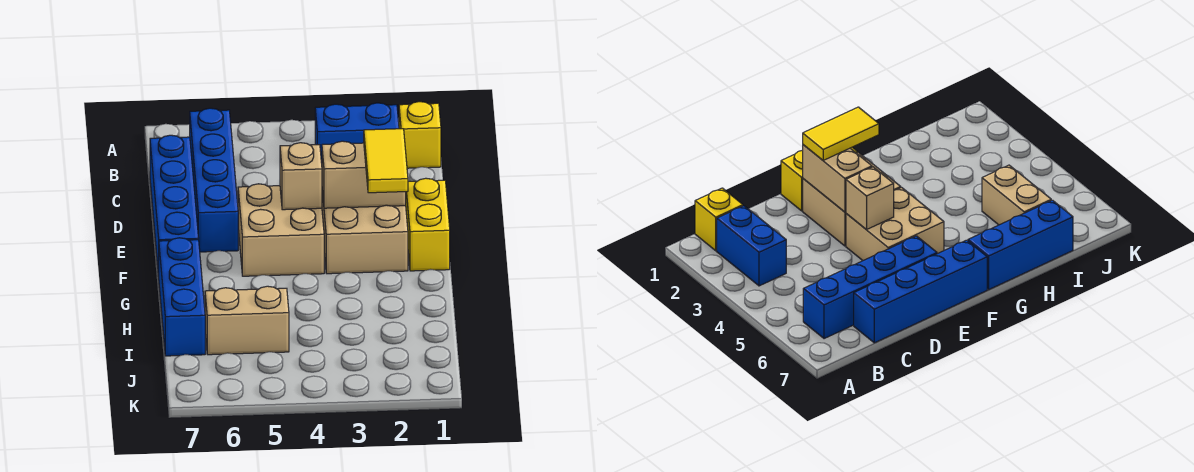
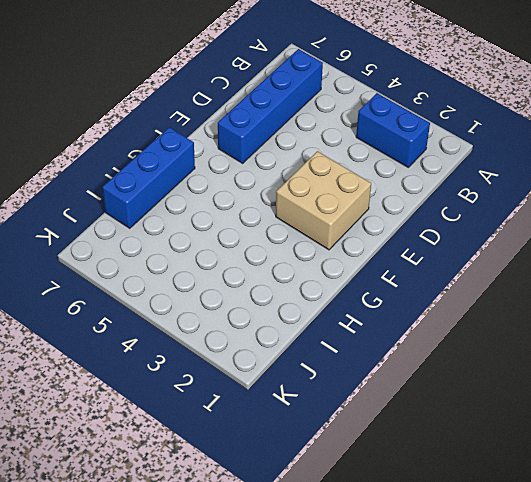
none -> yellow 1x1 brick [399,102,441,168]
none -> blue 1x4 brick [150,135,199,276]
none -> yellow 1x2 brick [406,178,450,271]

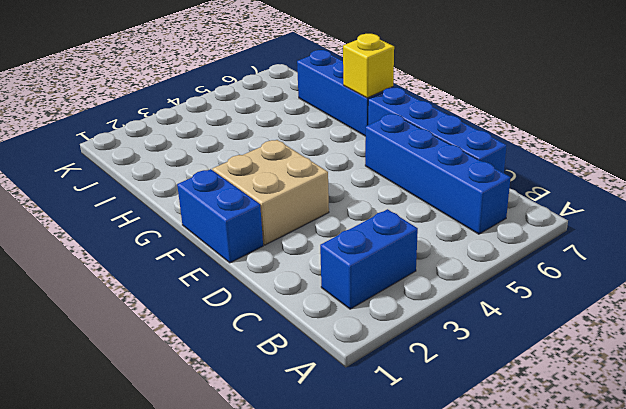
blue 1x2 brick [177,169,263,263] -> yellow 1x2 brick [406,178,450,271]
yellow 1x1 brick [343,34,394,98] -> yellow 1x1 brick moved to [399,102,441,168]
none -> tan 2x2 brick [238,184,324,276]
none -> tan 1x2 brick [205,286,289,355]
none -> tan 1x2 brick [322,141,406,208]

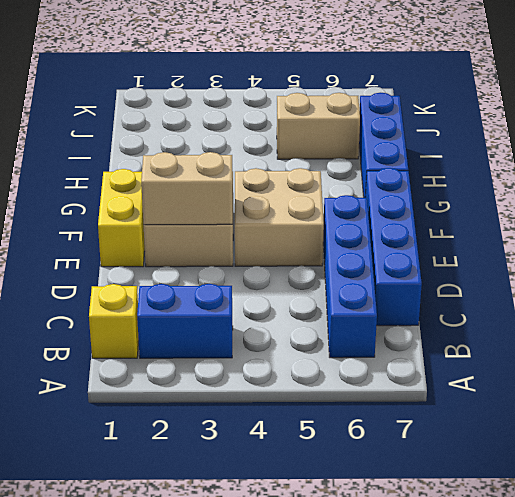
none -> tan 1x1 brick [280,143,322,210]
none -> yellow 1x2 tile [364,129,408,193]

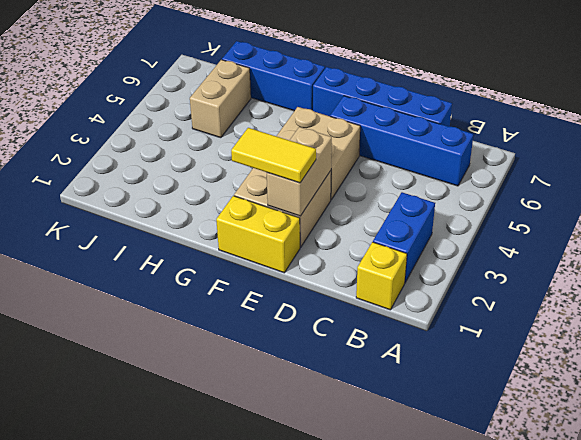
none -> tan 1x1 brick [280,143,322,210]

